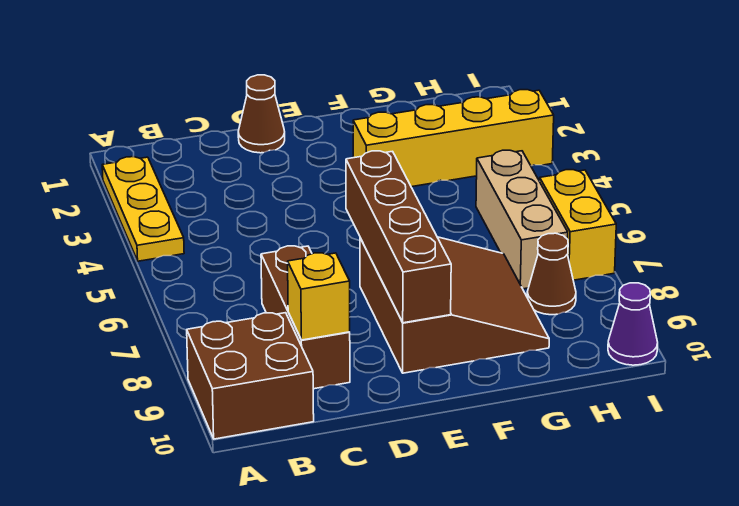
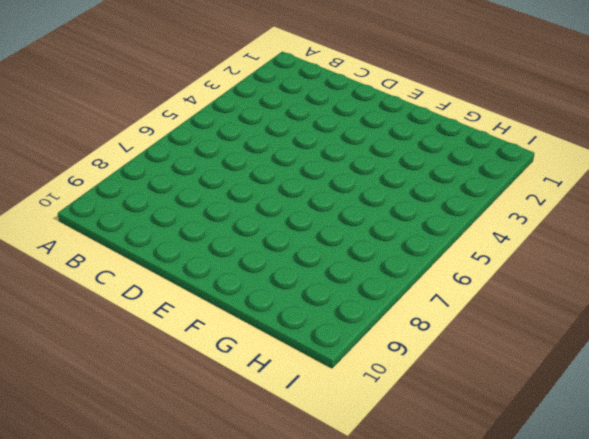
none -> yellow 1x3 plate [102,156,184,261]
none -> brown 2x2 brick [187,313,314,439]
none -> brown 1x3 brick [261,246,350,389]

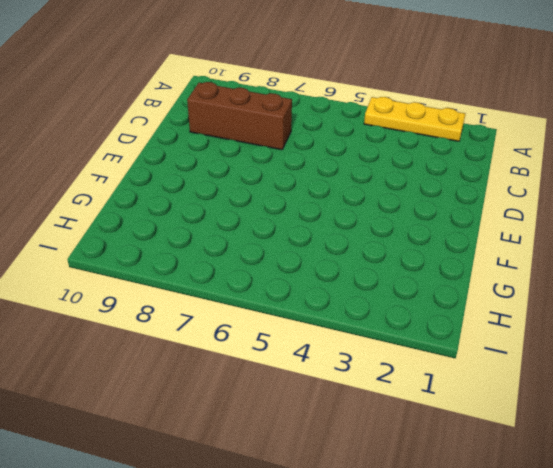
none -> brown 2x2 brick [187,313,314,439]
none -> brown 1x1 cone [238,75,285,153]
none -> brown 3x3 slope [360,237,549,373]

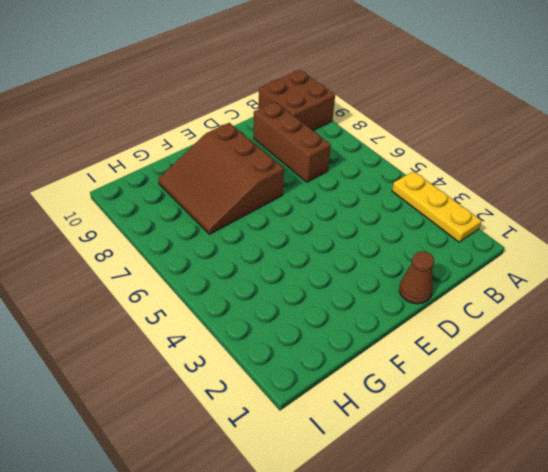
none -> yellow 1x4 brick [353,90,554,187]
none -> tan 1x3 brick [476,150,568,289]
none -> brown 1x1 cone [527,233,576,315]

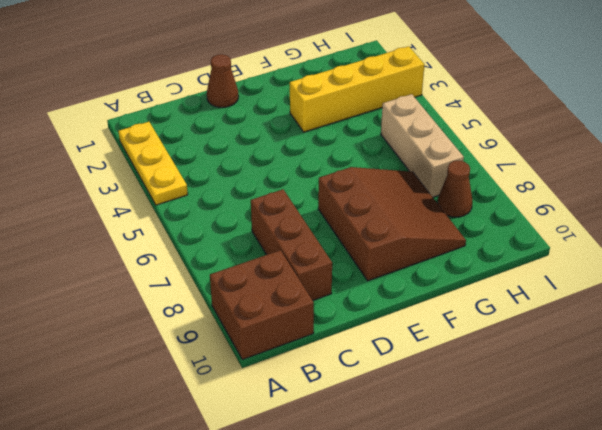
none -> yellow 1x2 brick [540,170,616,280]
none -> purple 1x1 cone [608,283,658,365]
none -> yellow 1x1 brick [288,253,350,340]

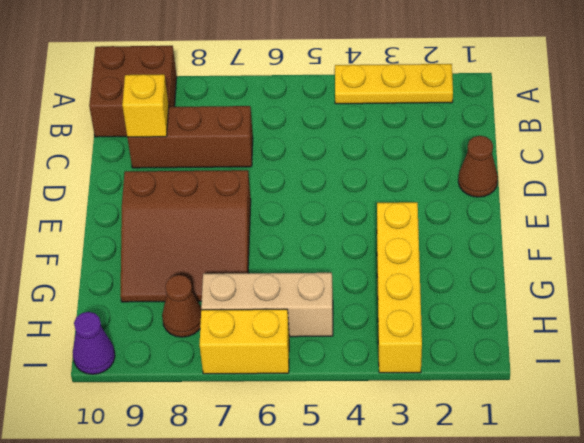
none -> brown 1x4 brick [346,151,451,323]

